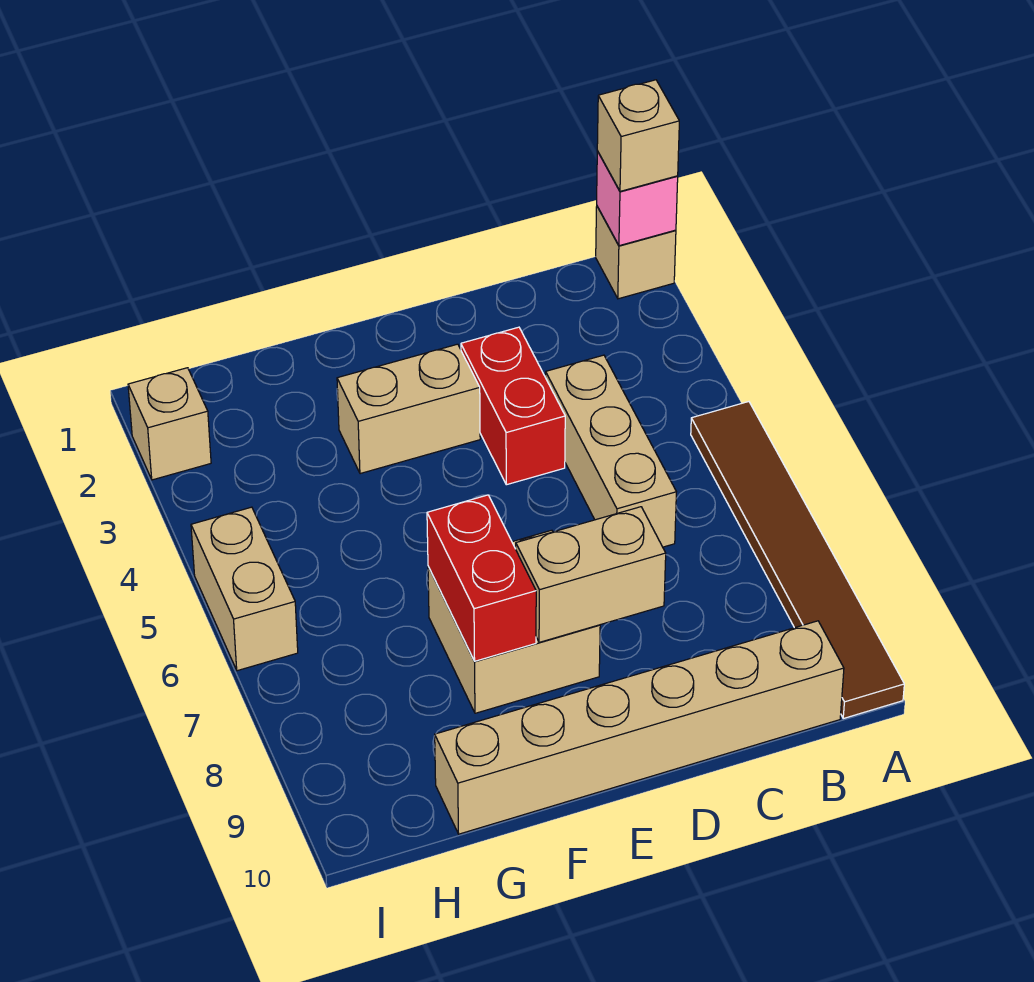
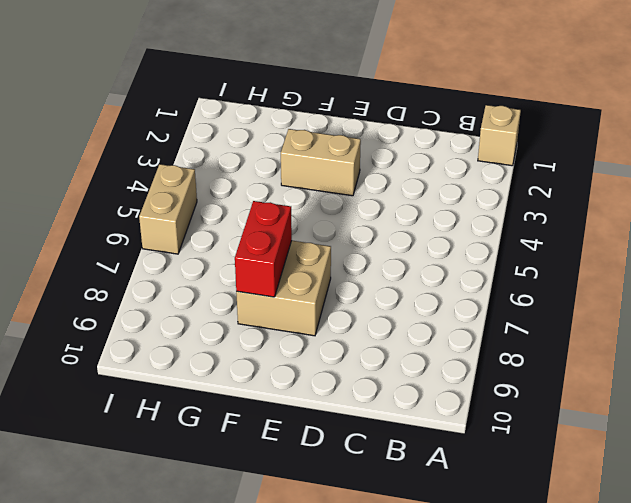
none -> brown 1x6 tile [691,402,904,718]
none -> tan 1x6 brick [435,621,844,834]
none -> tan 1x3 brick [546,355,676,547]

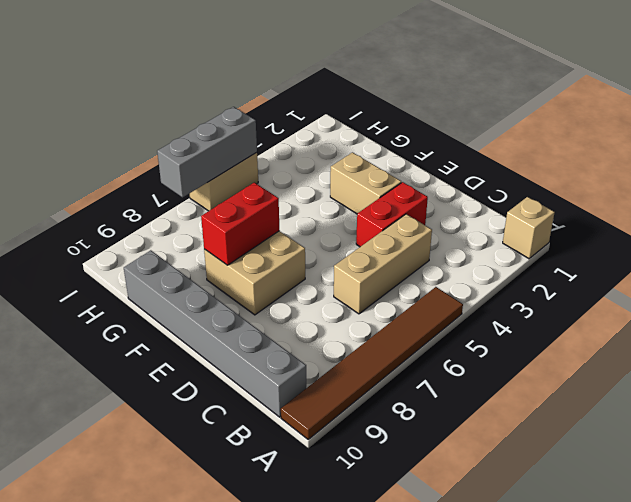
grey 1x6 brick [124,250,306,417] -> tan 1x6 brick [435,621,844,834]
grey 1x3 brick [157,107,257,198] -> none
none -> tan 1x1 brick [128,368,211,480]
none -> pink 1x1 brick [597,151,678,246]
none -> tan 1x2 brick [516,507,666,642]

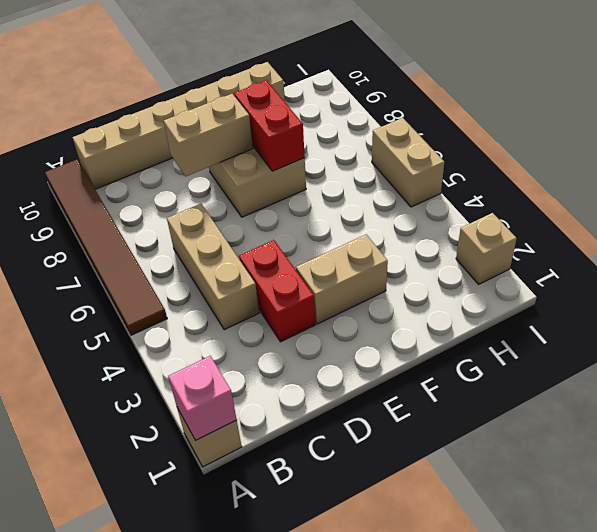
none -> tan 1x1 brick [597,80,679,191]

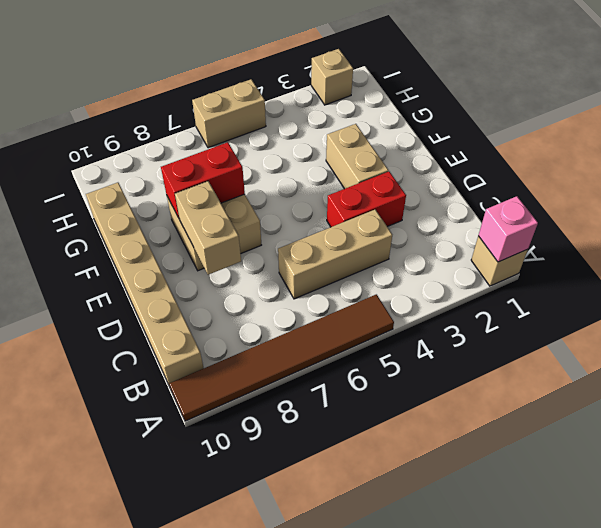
none -> tan 1x1 brick [597,80,679,191]

